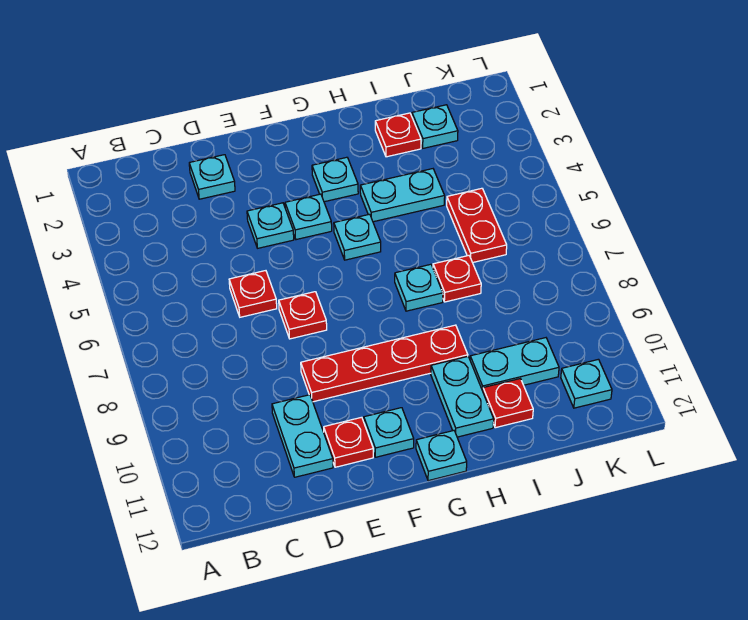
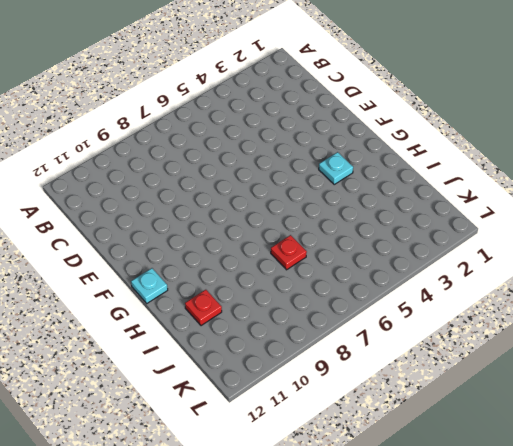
none -> cyan 1x1 plate [189,155,235,199]
none -> red 1x1 plate [229,271,277,317]
none -> cyan 1x2 plate [272,395,333,477]

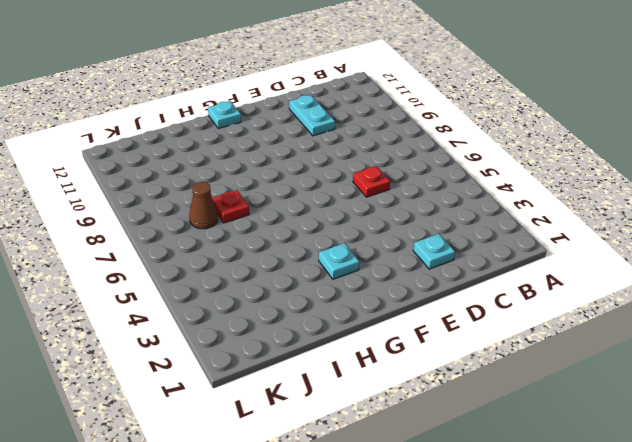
brown 1x1 cone [189,182,218,229] -> none
none -> cyan 1x1 plate [247,203,294,248]
none -> red 1x1 plate [279,292,327,339]
none -> red 1x4 plate [301,325,468,402]

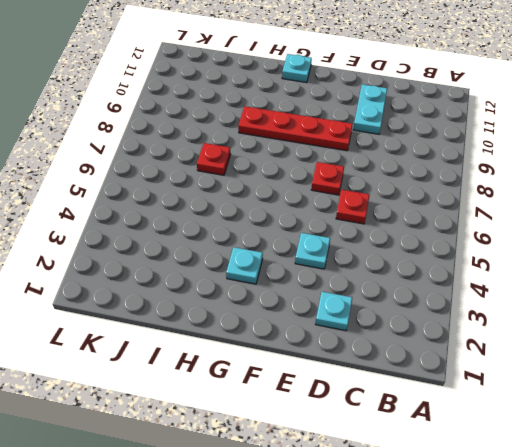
none -> red 1x1 plate [324,417,373,467]
none -> cyan 1x1 plate [285,194,332,240]
none -> cyan 1x1 plate [364,408,414,457]

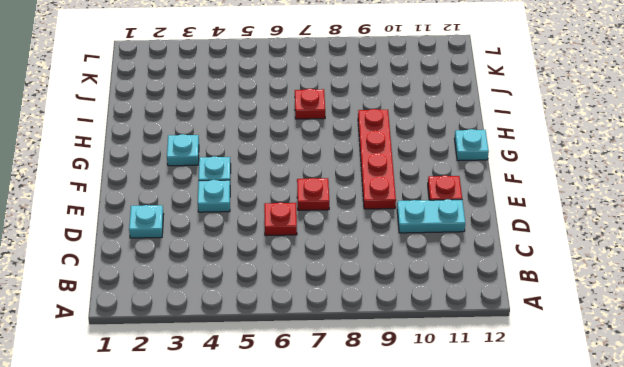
none -> cyan 1x1 plate [364,408,414,457]
none -> cyan 1x1 plate [334,214,381,260]
none -> cyan 1x2 plate [360,169,445,222]

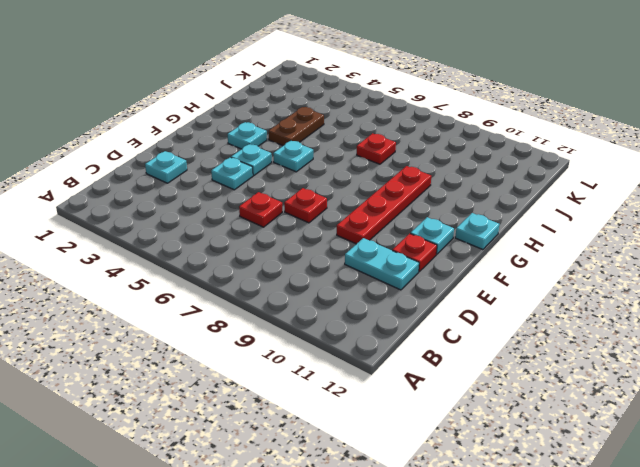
brown 1x2 plate [269,107,324,146] -> cyan 1x2 plate [360,169,445,222]
none -> cyan 1x1 plate [395,264,443,311]
none -> cyan 1x2 plate [431,357,494,437]
none -> red 1x1 plate [375,113,421,157]

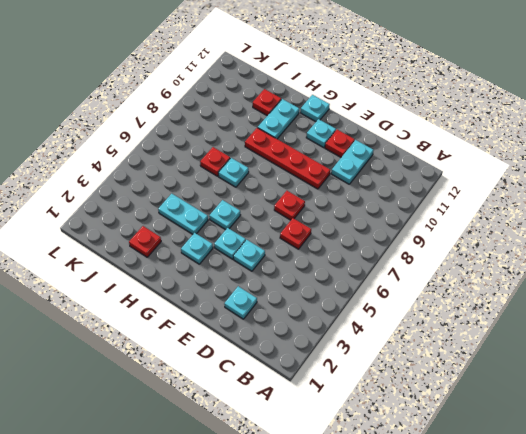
none -> cyan 1x2 plate [470,338,559,391]
none -> cyan 1x1 plate [412,105,458,148]
none -> red 1x2 plate [447,188,507,263]

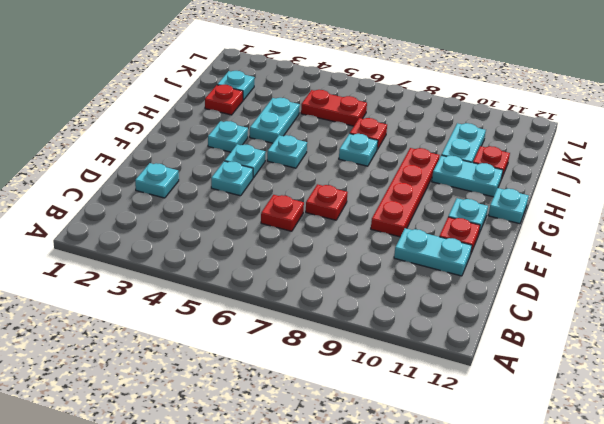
none -> cyan 1x1 plate [561,359,612,408]

